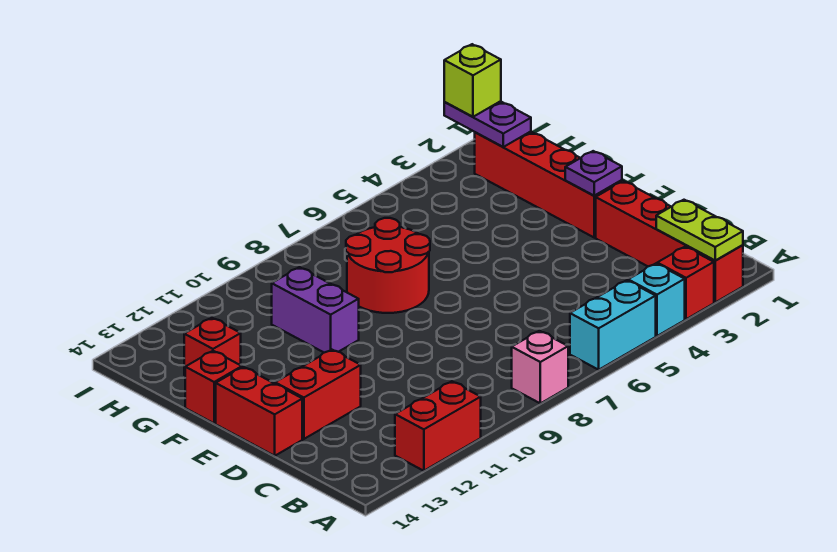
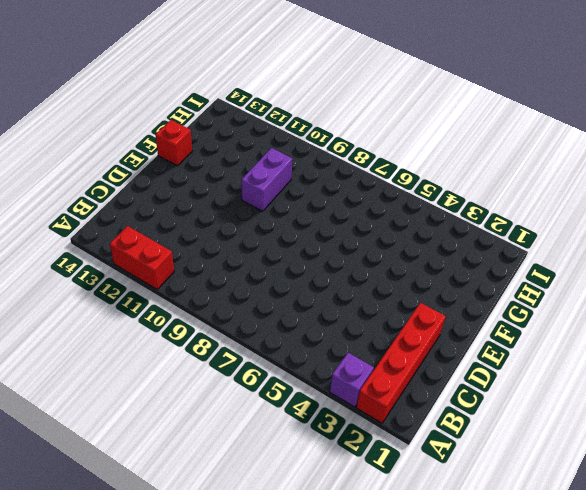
purple 1x1 brick [330,353,374,407] -> red 1x1 brick [657,247,714,319]
none -> cyan 1x1 brick [628,264,685,336]
none -> cyan 1x2 brick [570,280,656,370]
none -> pink 1x1 brick [512,331,568,403]

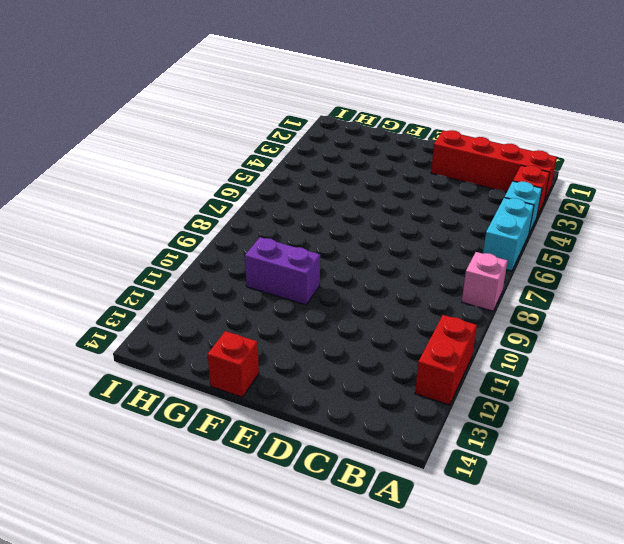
none -> red 1x2 brick [275,350,361,439]
none -> red 1x2 brick [216,367,302,456]
none -> red 1x4 brick [475,132,622,237]

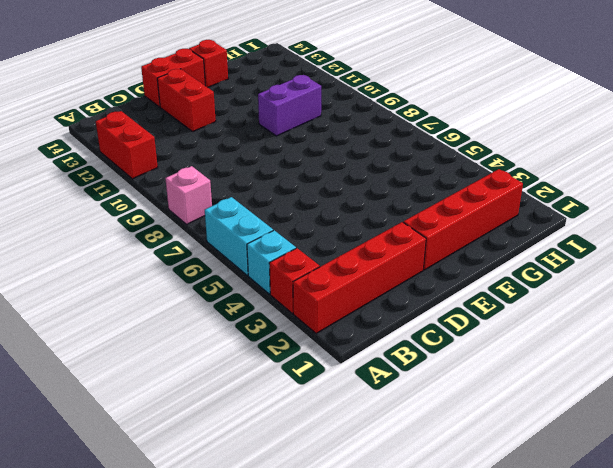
none -> red 2x2 round brick [346,218,430,313]
none -> red 1x1 brick [184,318,241,375]
none -> lime 1x2 plate [656,200,743,261]

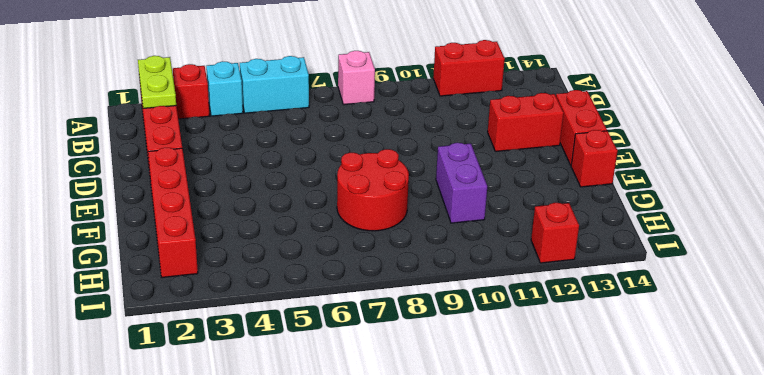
red 1x1 brick [531,203,579,263] -> red 1x1 brick moved to [184,318,241,375]
none -> purple 1x1 plate [565,151,622,195]
none -> purple 1x2 plate [444,101,531,147]
none -> lime 1x1 brick [444,44,501,117]

